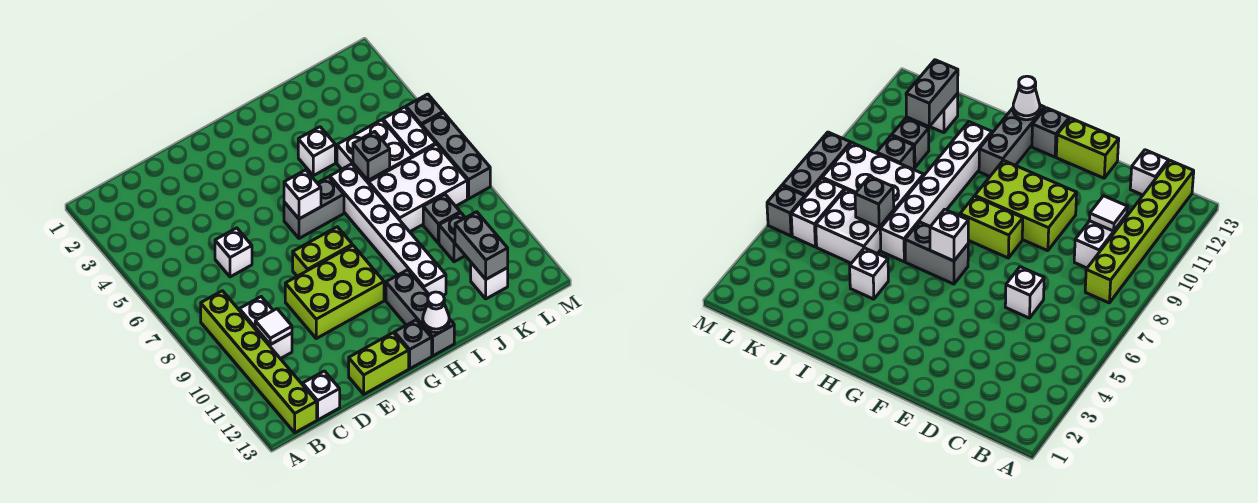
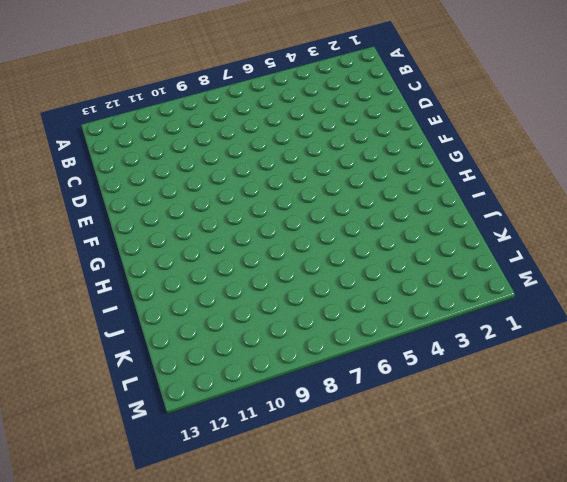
none -> lime 1x6 brick [201,291,317,433]
none -> white 1x2 brick [239,297,292,359]
none -> white 1x1 brick [303,371,340,420]

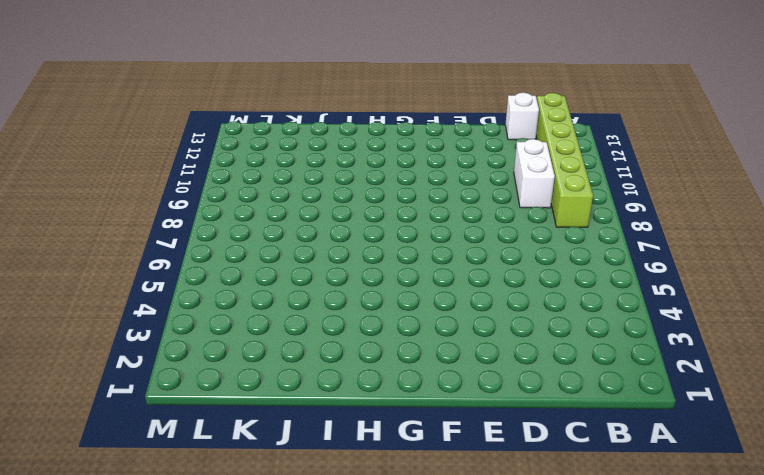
none -> white 1x1 brick [215,228,252,277]
none -> lime 2x3 brick [285,245,384,338]
none -> lime 1x2 brick [349,333,409,394]

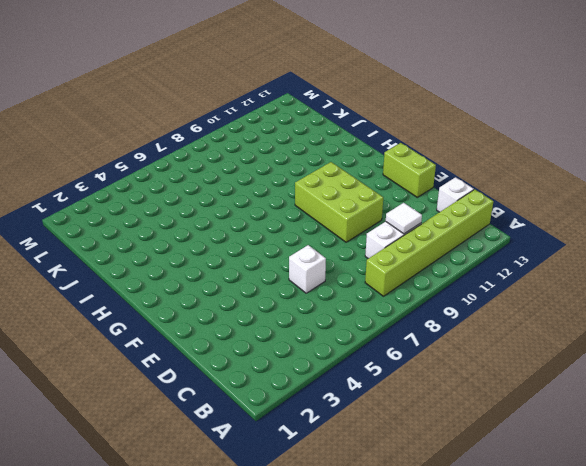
none -> lime 1x2 brick [293,227,352,276]
none -> grey 1x2 brick [284,177,344,238]
none -> grey 1x1 brick [395,320,432,369]

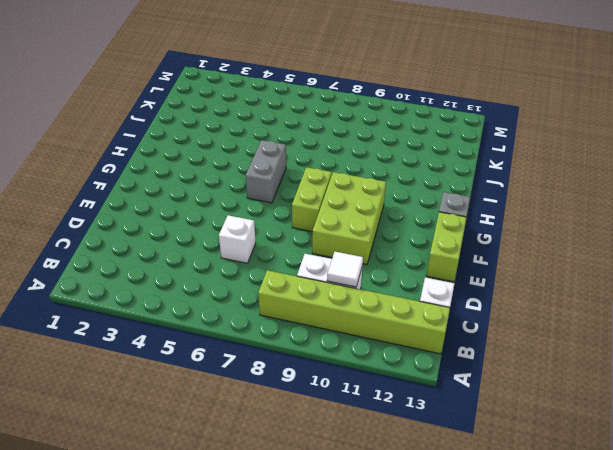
none -> grey 1x3 brick [386,270,454,356]
none -> white 1x1 brick [298,127,335,176]
none -> white 1x6 brick [330,164,446,295]

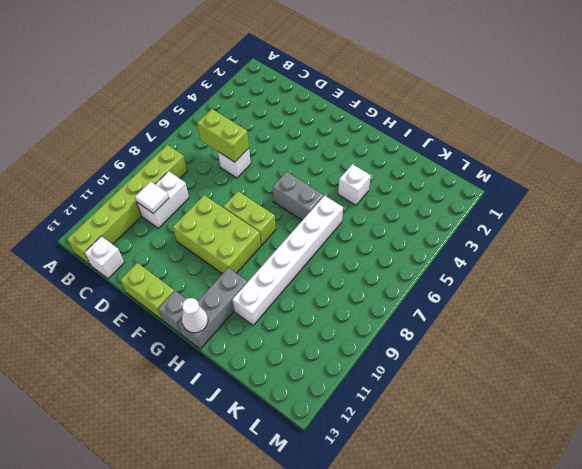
lime 1x2 brick [197,109,249,162] -> none
none -> white 2x2 brick [337,120,413,183]
none -> white 2x3 brick [369,144,467,232]
none -> grey 1x1 brick [423,194,460,243]

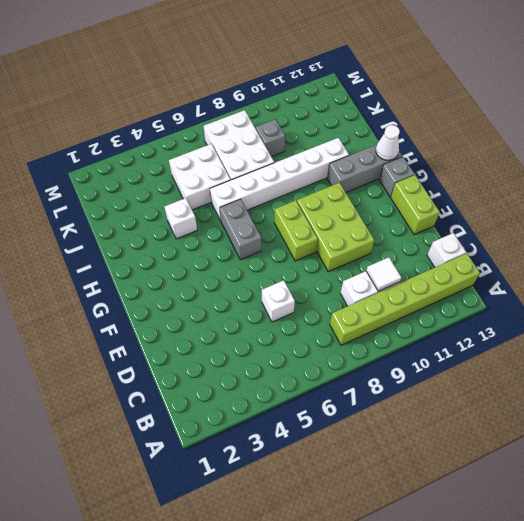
none -> grey 1x1 brick [439,213,465,262]
none -> white 1x1 brick [471,263,508,299]
none -> white 1x2 brick [383,107,436,157]

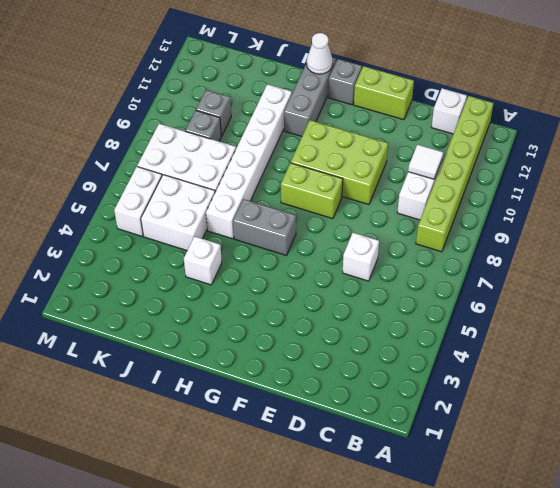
none -> white 1x1 brick [471,263,508,299]
none -> grey 1x1 brick [406,94,443,126]
none -> grey 1x3 brick [422,113,490,199]

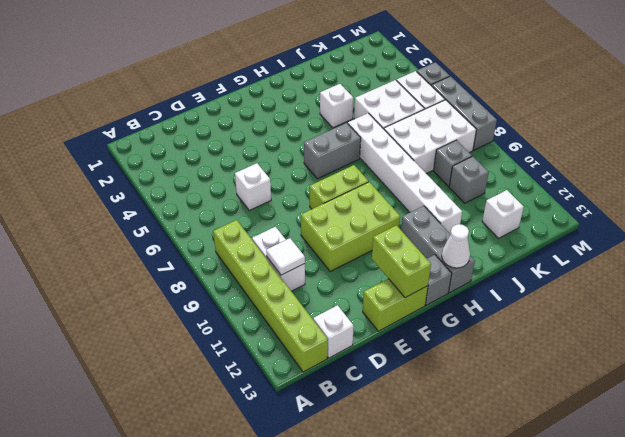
lime 1x2 brick [372,225,431,298] -> none
none -> white 1x1 brick [284,170,321,219]
none -> grey 1x1 brick [353,131,390,180]
none -> grey 1x2 brick [455,212,508,279]

